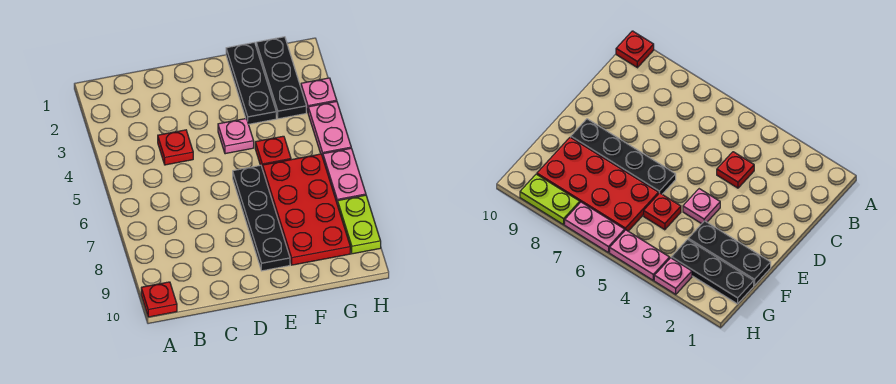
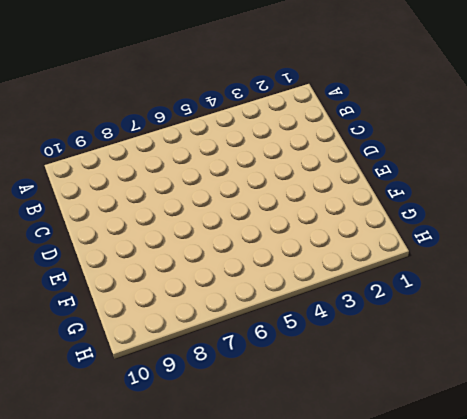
none -> red 1x1 plate [141,282,177,317]
none -> red 1x1 plate [158,130,193,165]
none -> pink 1x1 plate [218,119,254,154]

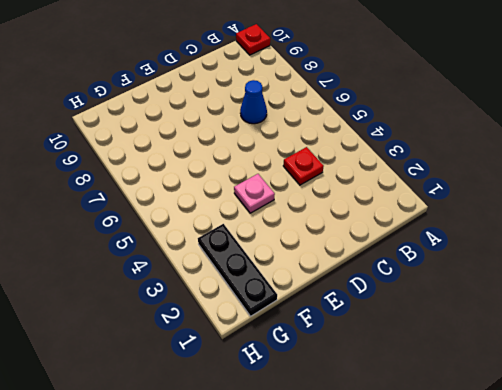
blue 1x1 cone [240,80,267,124] -> none
none -> black 1x4 plate [233,165,290,271]
none -> black 1x3 plate [226,42,276,124]
none -> red 1x1 plate [255,136,291,169]

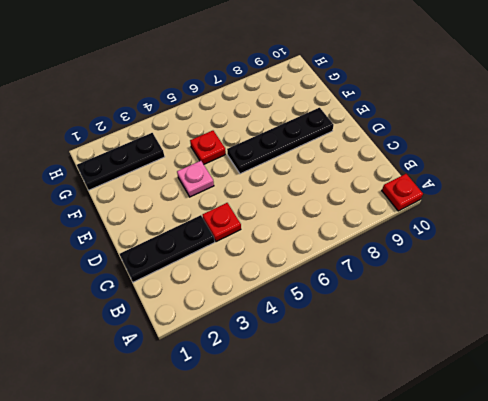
black 1x3 plate [120,215,215,282] -> black 1x3 plate moved to [226,42,276,124]
none -> red 2x4 plate [263,154,350,265]
none -> pink 1x1 plate [301,78,337,112]
none -> pink 1x2 plate [308,101,351,157]

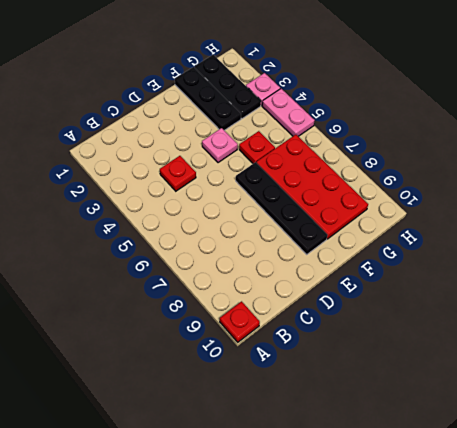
none -> pink 1x2 plate [323,148,366,205]
none -> lime 1x2 plate [338,195,381,254]

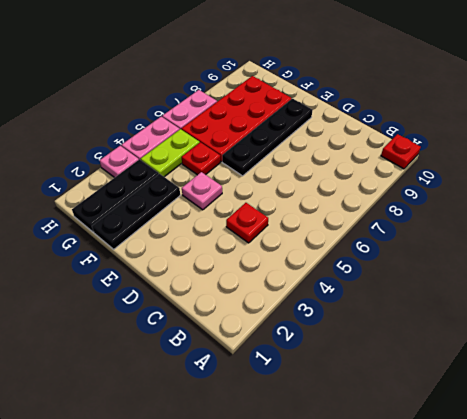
lime 1x2 plate [141,129,200,177] -> lime 1x2 plate moved to [338,195,381,254]

